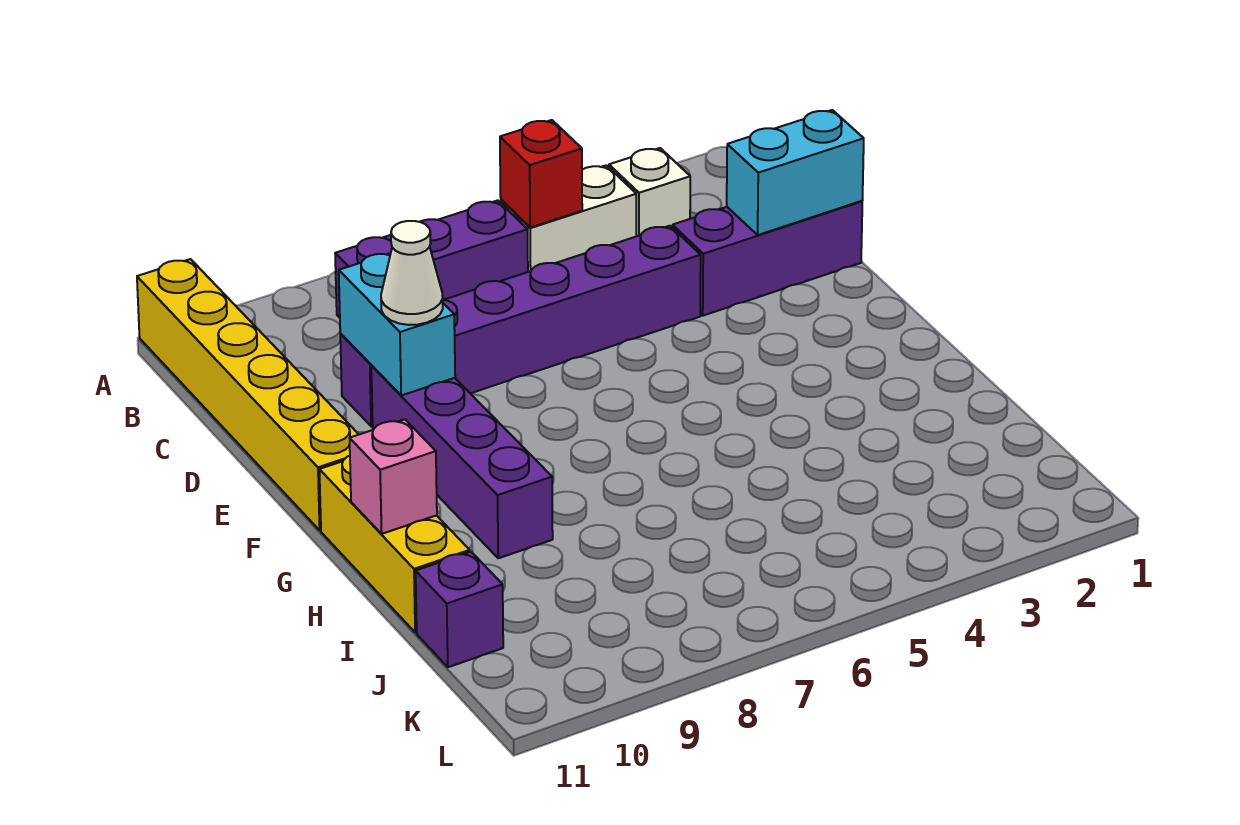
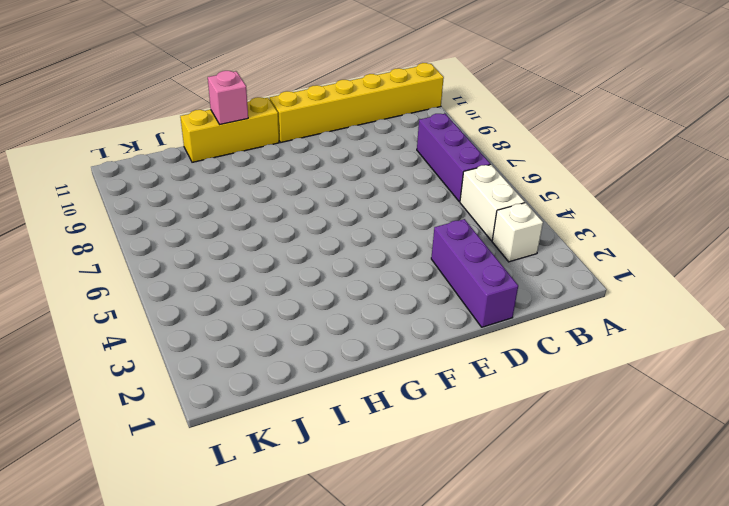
none -> purple 1x6 brick [340,226,701,426]
none -> purple 1x4 brick [371,366,553,558]
none -> purple 1x1 brick [416,552,503,667]

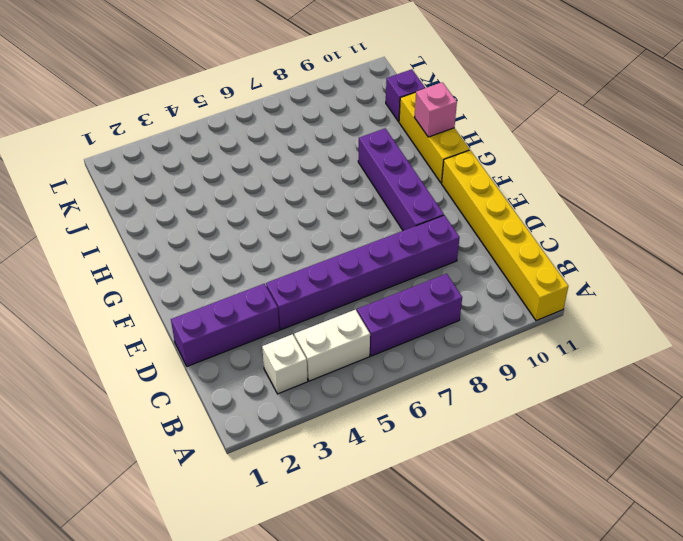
none -> red 1x1 brick [500,120,582,228]
none -> cyan 1x2 brick [727,110,864,235]
none -> cyan 1x2 brick [339,253,455,395]

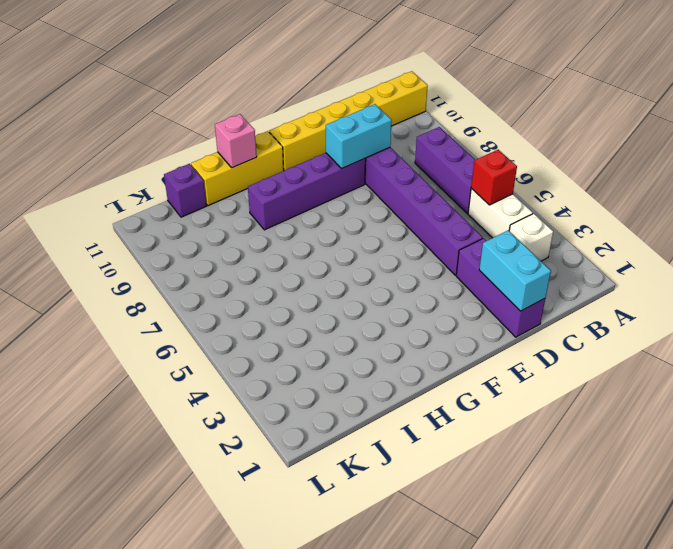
none -> white 1x1 cone [381,221,443,325]

